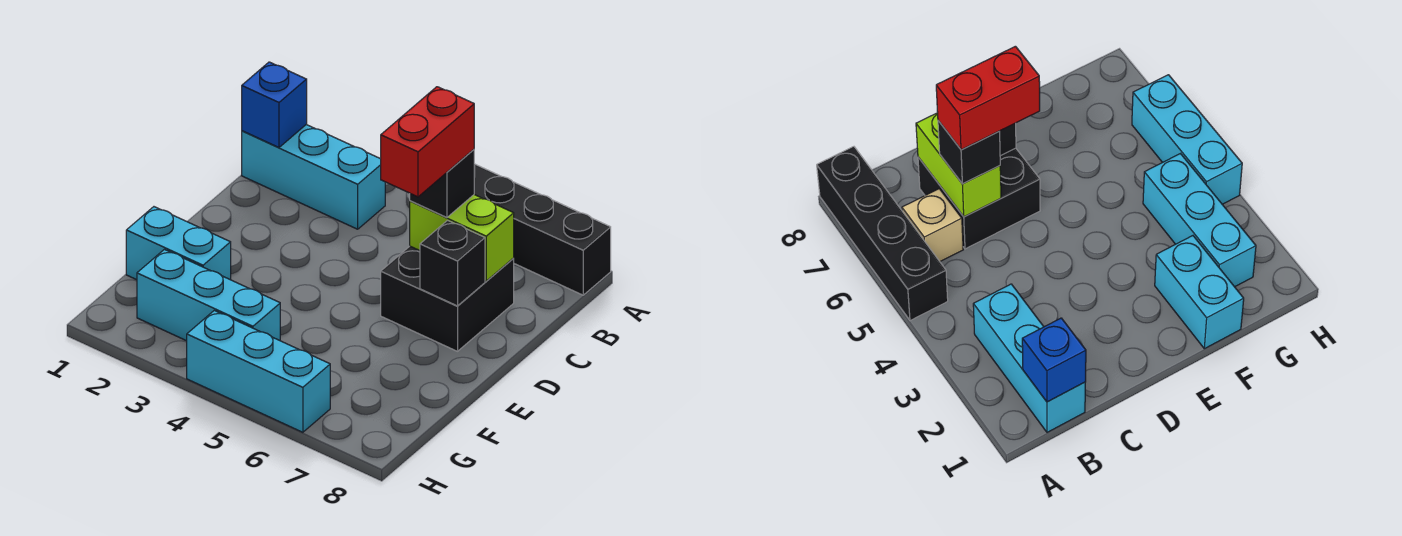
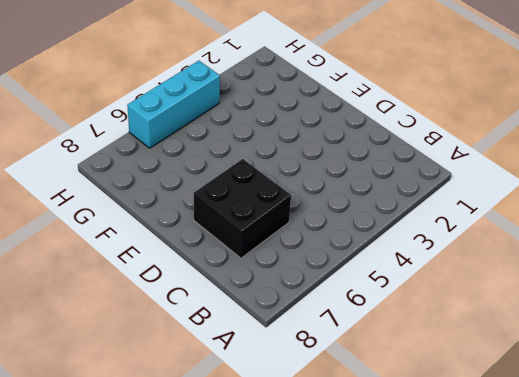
none -> black 1x4 brick [474,164,611,295]
none -> cyan 1x3 brick [242,124,385,229]
none -> tan 1x1 brick [902,189,963,261]

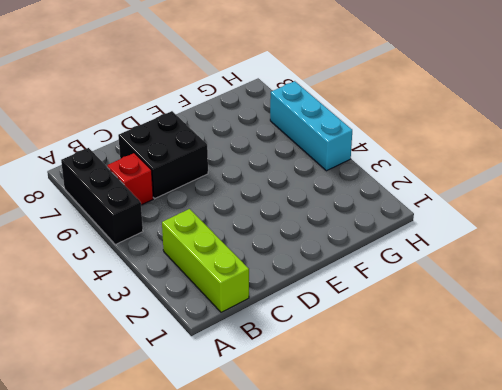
black 1x3 brick [61,148,143,245] -> black 1x4 brick [474,164,611,295]
lime 1x3 brick [162,209,249,312] -> cyan 1x3 brick [242,124,385,229]
red 1x1 brick [107,153,153,205] -> tan 1x1 brick [902,189,963,261]
none -> cyan 1x2 brick [126,207,231,280]
none -> cyan 1x3 brick [137,249,280,341]
none -> blue 1x1 brick [242,62,307,147]

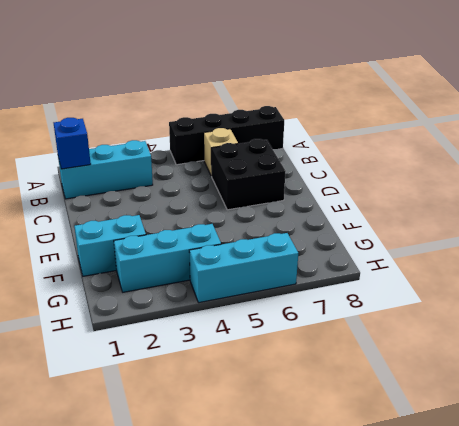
none -> lime 1x2 brick [410,195,514,281]
none -> black 1x1 brick [420,220,485,306]
none -> black 1x1 brick [410,150,474,218]

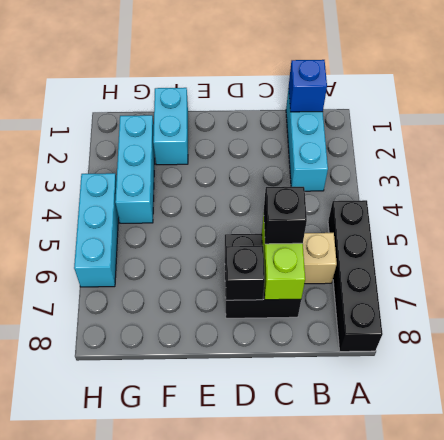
none -> red 1x2 brick [381,87,474,197]

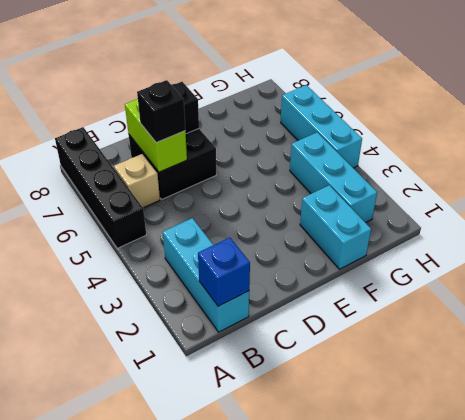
none -> red 1x2 brick [381,87,474,197]

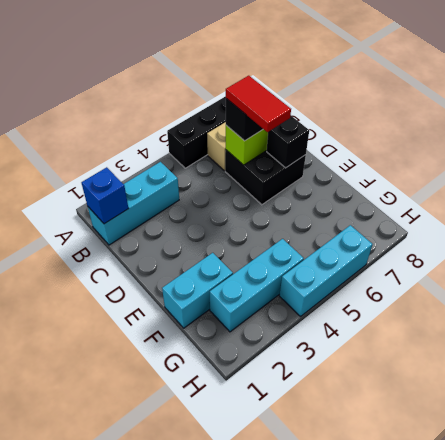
red 1x2 tile [226,76,291,132] -> red 1x2 brick [381,87,474,197]

